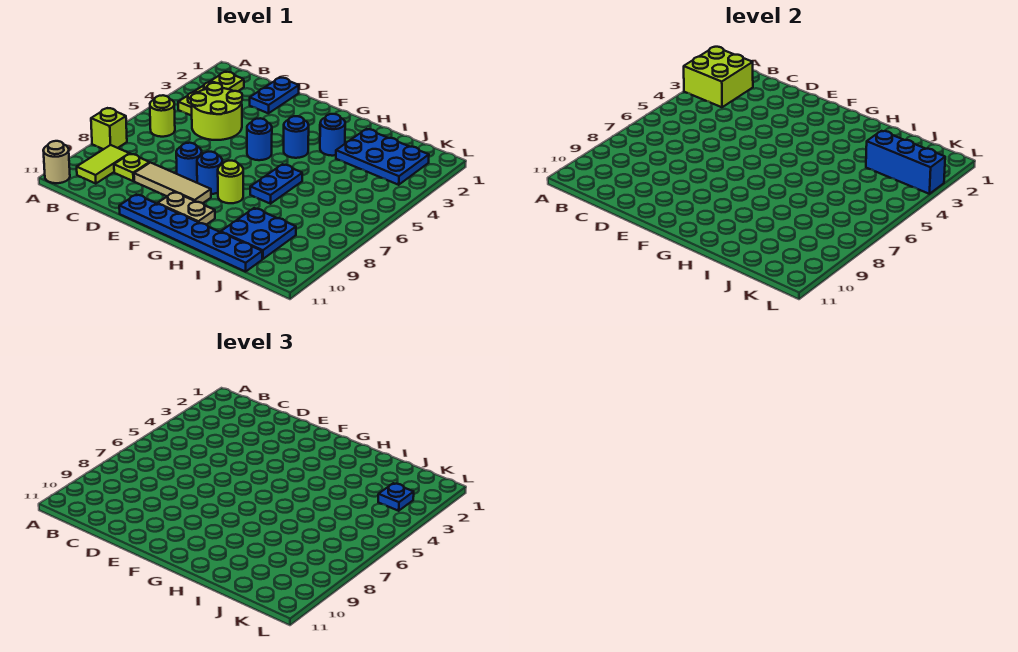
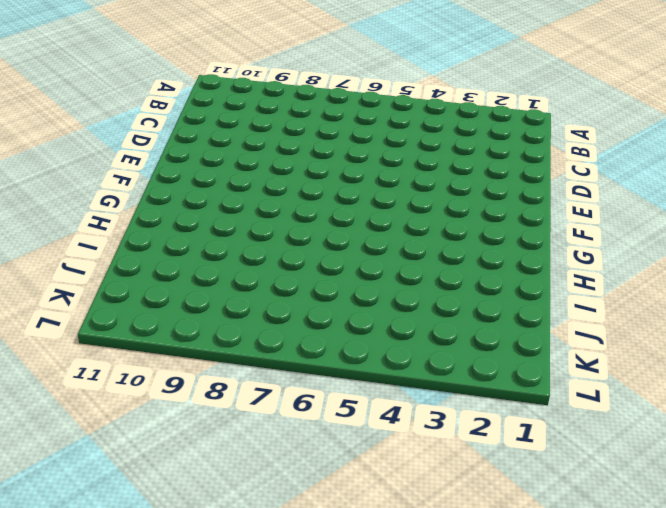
none -> lime 1x1 brick [91,108,127,149]
none -> tan 1x1 round brick [43,141,70,183]
none -> lime 1x3 plate [178,72,244,116]

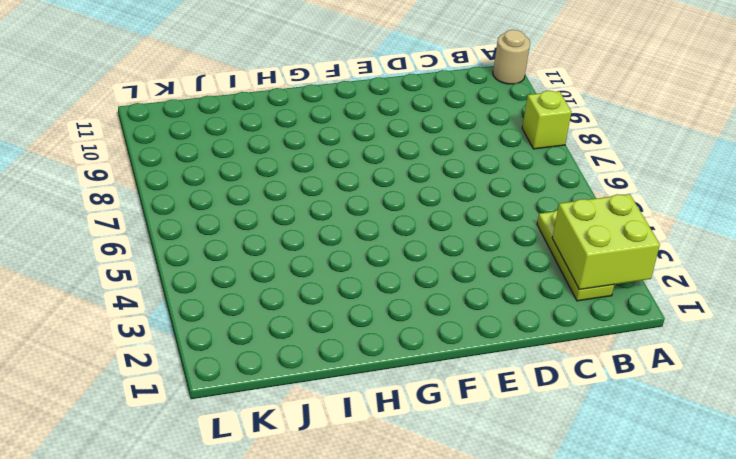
none -> lime 1x1 round brick [150,95,175,137]
none -> lime 1x2 tile [77,145,129,184]
none -> lime 2x2 round brick [191,83,242,140]

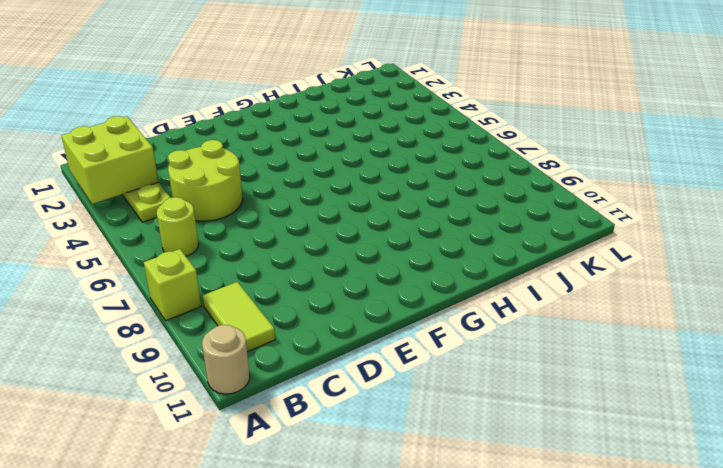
none -> lime 1x1 plate [114,154,149,181]
none -> blue 1x2 plate [250,78,299,113]
none -> tan 1x3 tile [134,163,211,203]

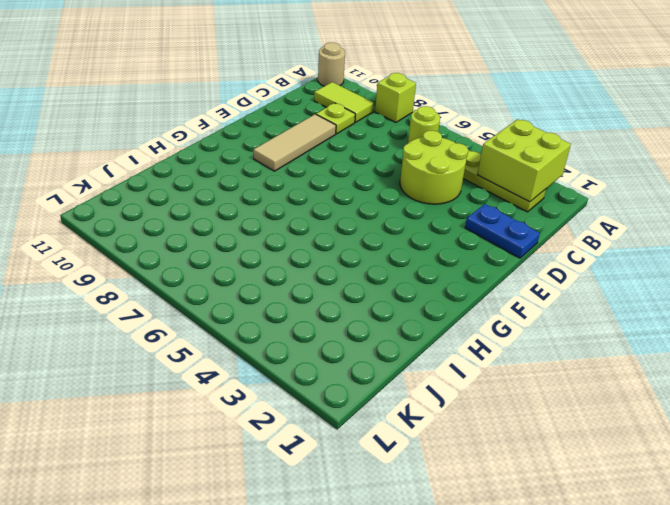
none -> blue 1x1 round brick [176,143,202,183]
none -> blue 1x6 plate [119,194,262,272]
none -> blue 1x1 round brick [247,118,272,160]

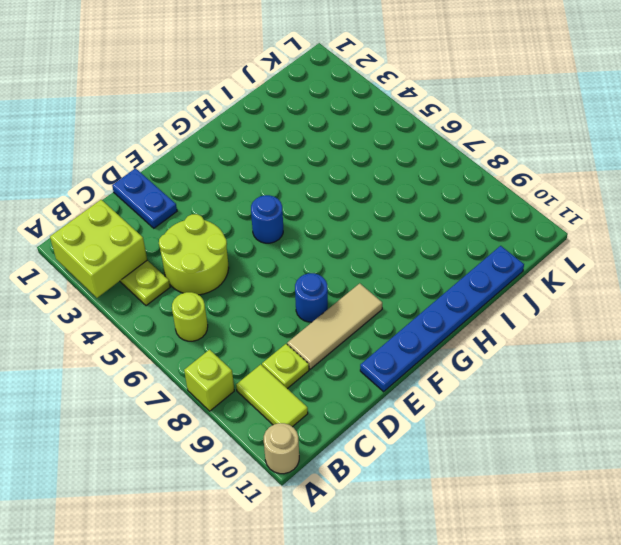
none -> blue 1x1 round brick [197,152,222,194]
none -> tan 1x2 plate [158,192,215,225]
none -> blue 1x1 round brick [284,116,309,158]

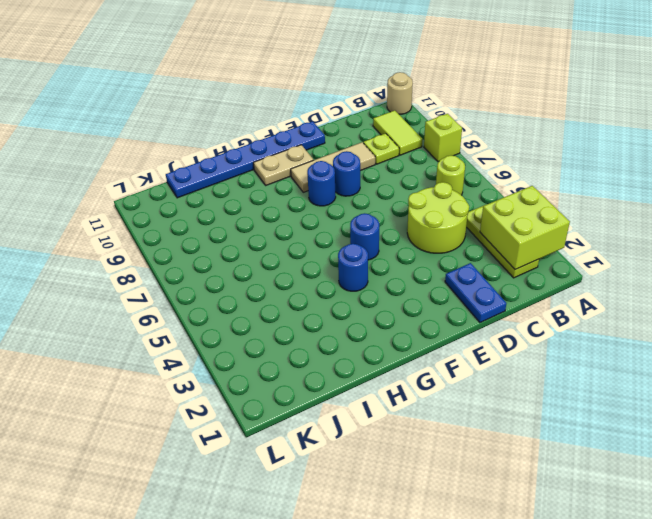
none -> lime 1x1 round brick [218,161,243,203]
none -> blue 1x1 round brick [320,114,345,156]
none -> blue 1x2 plate [250,164,302,204]

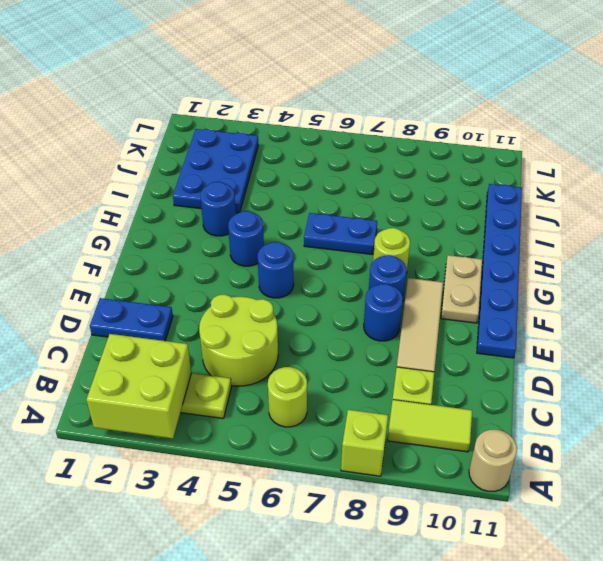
none -> blue 2x2 plate [221,208,296,259]
none -> blue 1x3 brick [866,131,945,194]
none -> blue 1x1 plate [378,483,414,511]

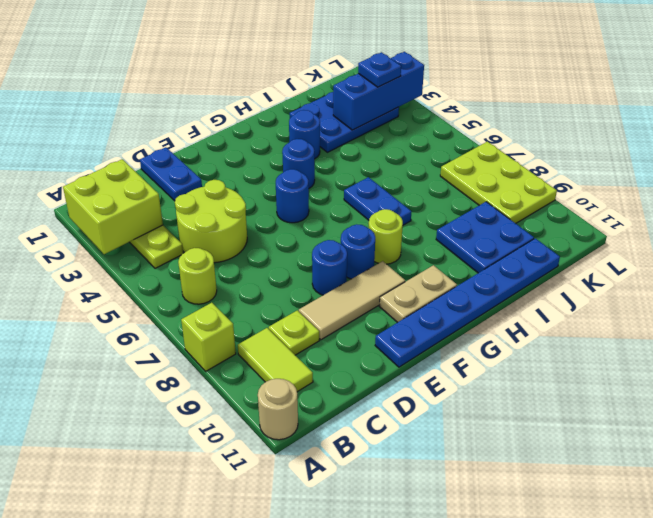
lime 2x3 plate [440,142,557,223] -> none

